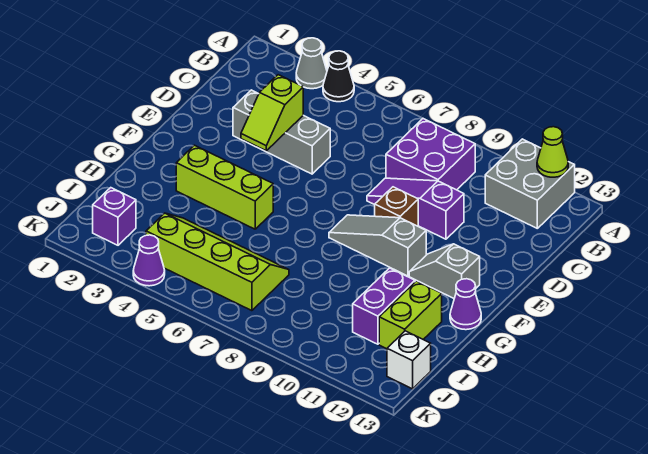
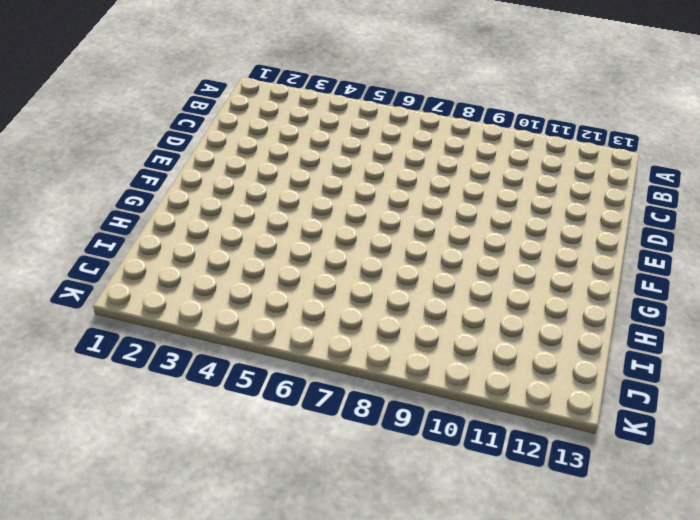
none -> grey 1x1 cone [296,38,327,89]
none -> black 1x1 cone [323,51,354,102]
none -> grey 2x2 brick [485,139,575,228]

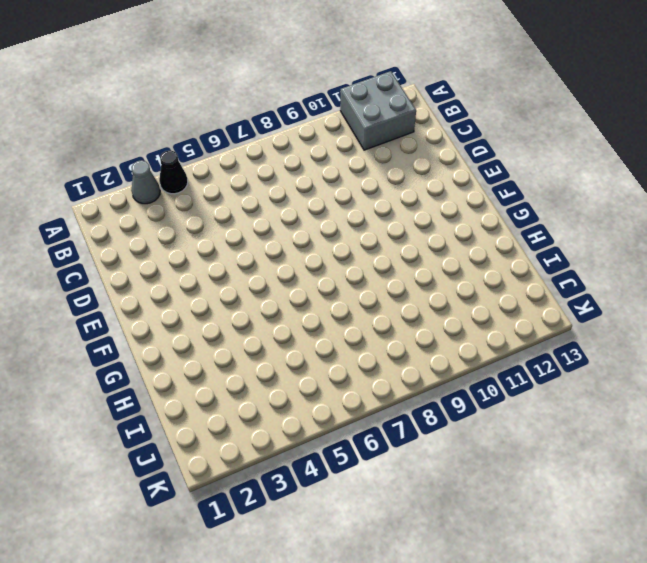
none -> purple 2x2 brick [386,119,475,190]
none -> grey 1x3 brick [233,90,330,174]
none -> purple 1x3 slope [367,178,464,239]

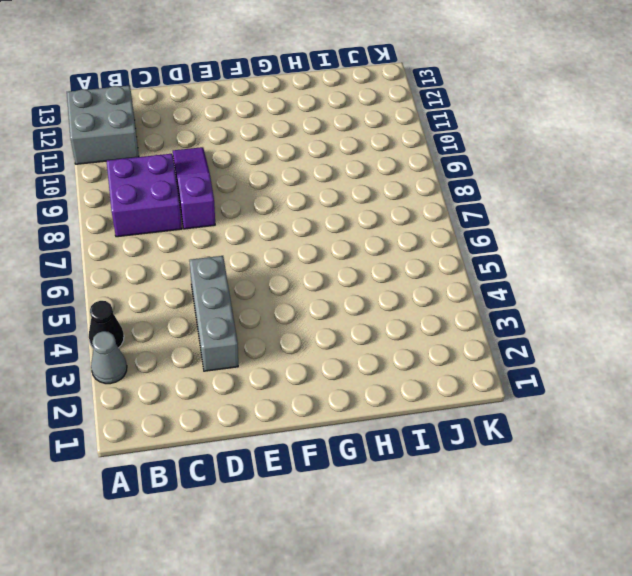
purple 1x3 slope [173,147,215,229] -> purple 1x3 slope turned to [367,178,464,239]
none -> brown 1x1 brick [375,187,418,226]
none -> grey 1x3 slope [329,215,426,276]
none -> grey 1x2 slope [409,244,480,298]

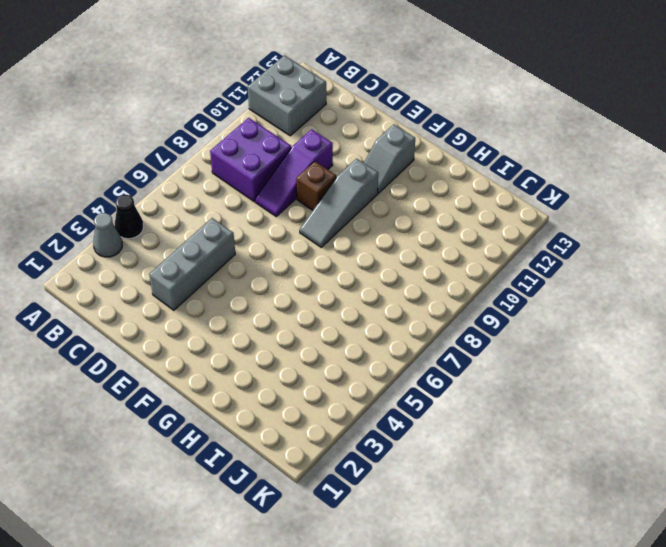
none -> lime 1x3 brick [176,145,273,229]
none -> purple 1x1 cone [450,279,481,330]
none -> purple 1x2 brick [353,268,415,344]

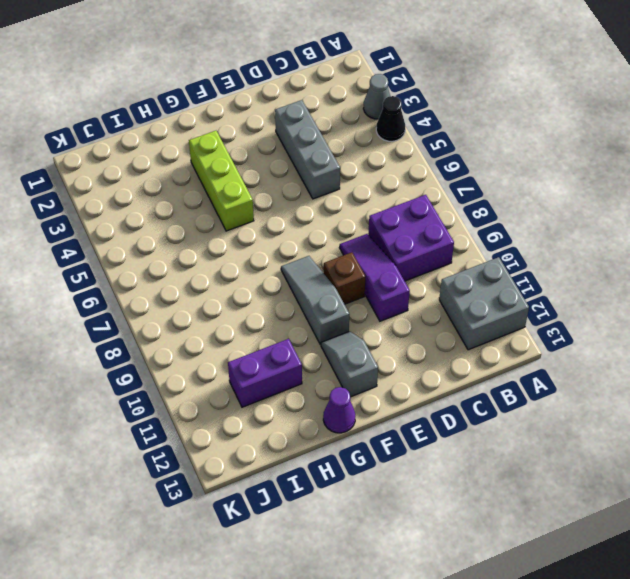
none -> lime 1x2 brick [379,281,442,349]
none -> lime 2x4 slope [146,213,289,311]
none -> purple 1x1 brick [93,188,136,245]

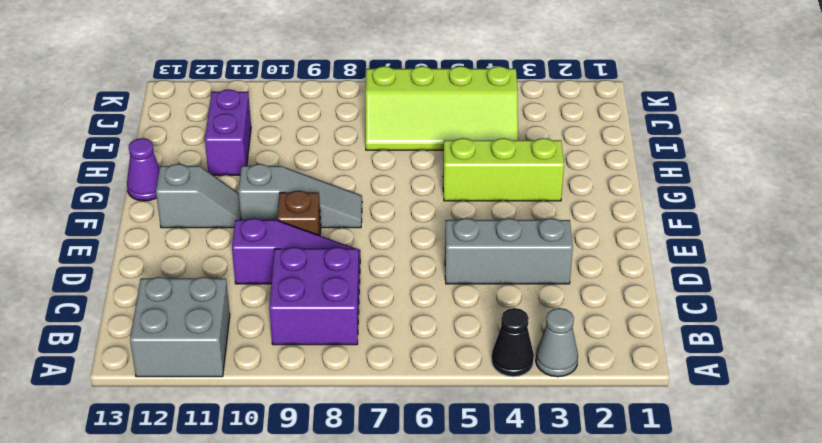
none -> lime 1x2 brick [379,281,442,349]
none -> purple 1x1 brick [93,188,136,245]
none -> white 1x1 brick [387,331,431,389]

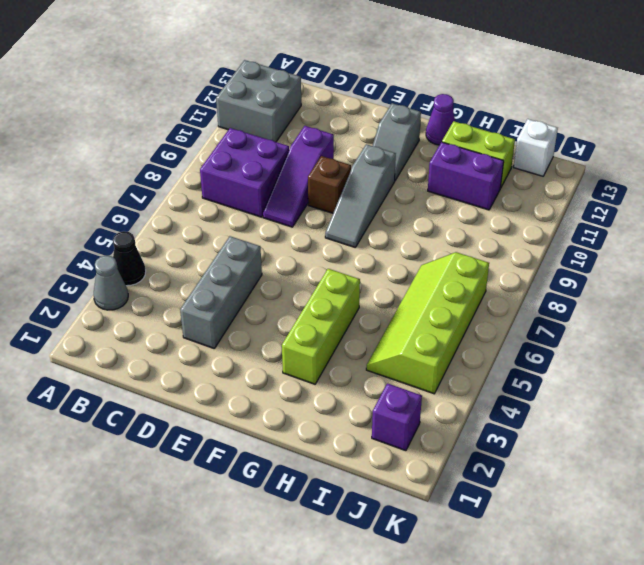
none -> purple 1x1 cone [133,235,165,286]
none -> lime 1x1 cone [537,127,568,177]
none -> lime 1x2 slope [241,75,303,151]

